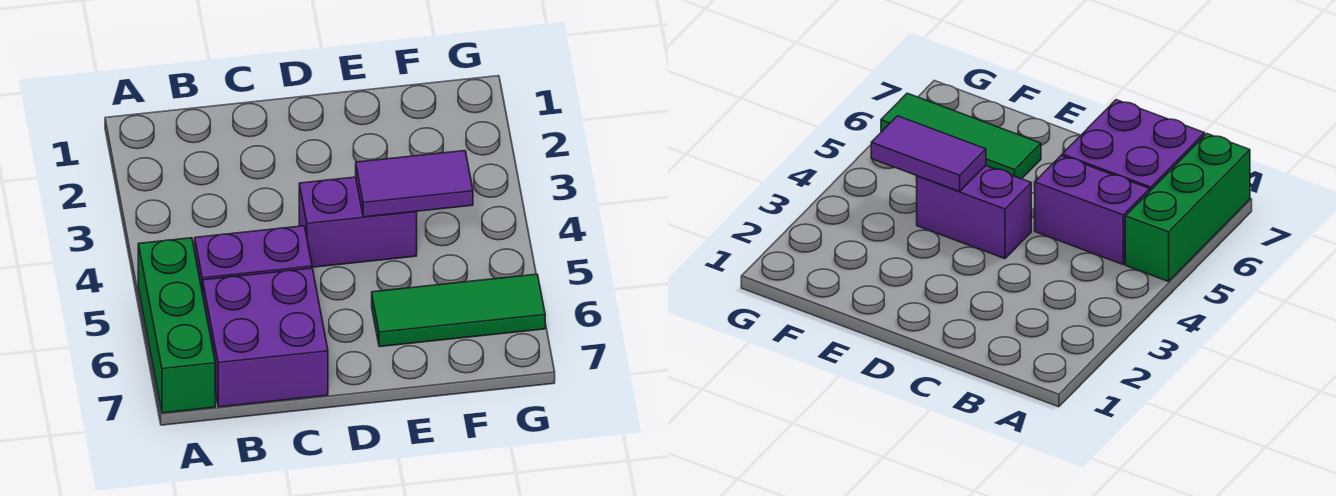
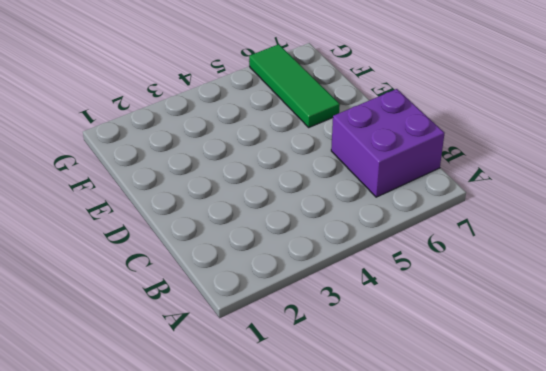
none -> green 1x3 brick [138,238,215,413]
none -> purple 1x2 brick [195,226,312,293]

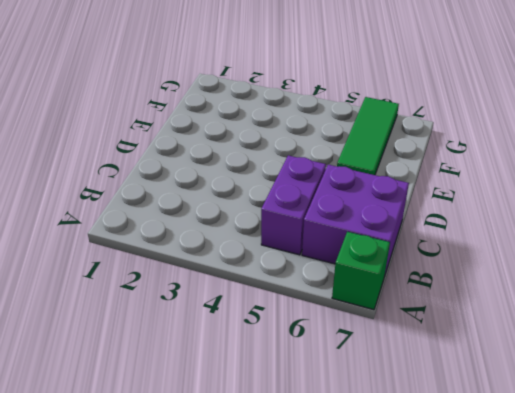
green 1x1 brick [332,232,390,310] -> green 1x3 brick [138,238,215,413]
none -> purple 1x2 brick [299,177,417,267]
none -> purple 1x2 tile [356,151,473,217]

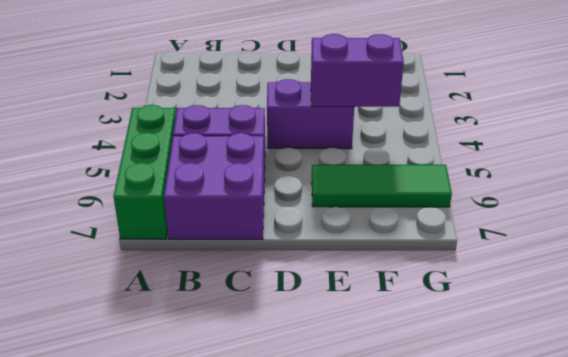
purple 1x2 brick [311,34,404,107] -> purple 1x2 tile [356,151,473,217]

